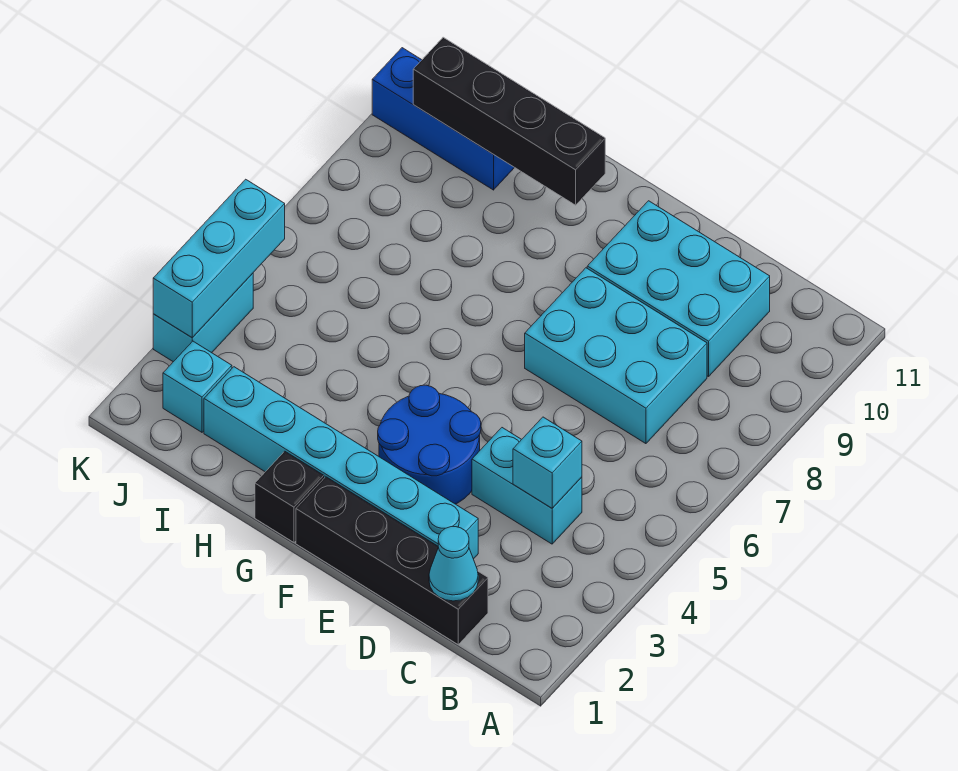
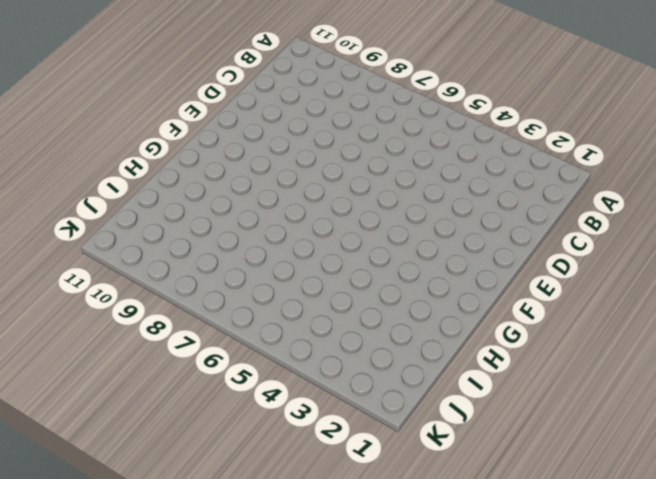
none -> black 1x4 brick [296,477,488,644]
none -> cyan 1x2 brick [472,428,582,544]
none -> cyan 2x3 brick [525,268,707,444]

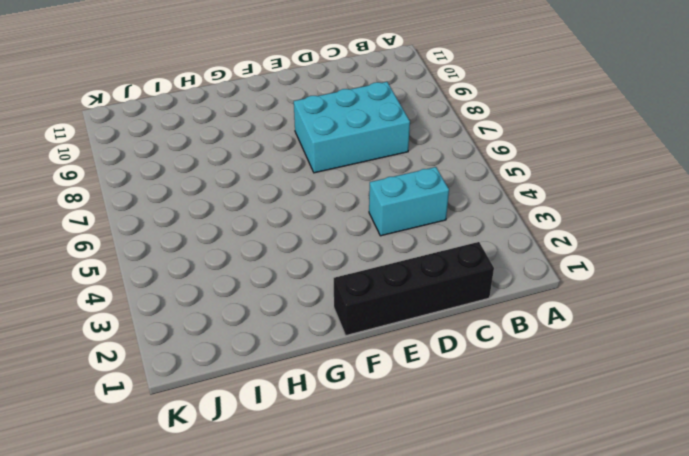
none -> cyan 2x3 brick [587,201,770,377]
none -> cyan 1x6 brick [204,367,478,559]
none -> blue 2x2 round brick [378,385,481,504]

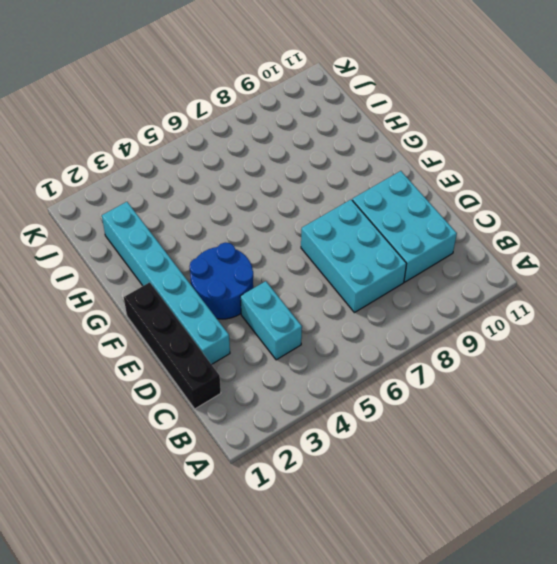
none -> black 1x1 brick [255,451,324,542]
none -> blue 1x3 brick [372,48,514,190]
none -> cyan 1x1 brick [163,341,232,432]

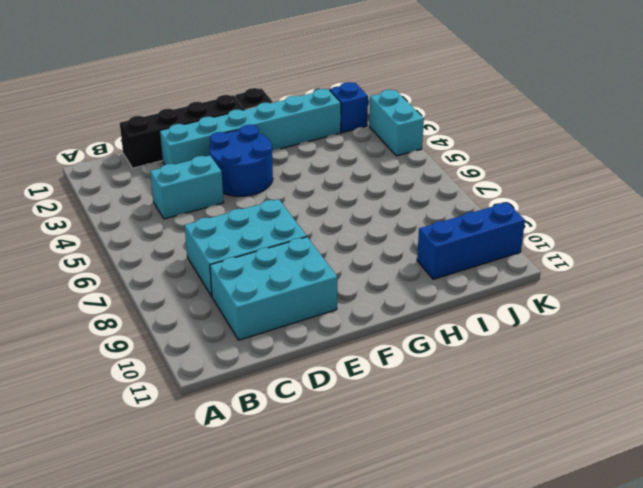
blue 1x1 brick [330,82,368,133] -> cyan 1x1 brick [163,341,232,432]
none -> cyan 1x1 cone [429,527,478,601]
none -> cyan 1x1 brick [513,417,582,508]
none -> black 1x4 brick [413,37,605,205]

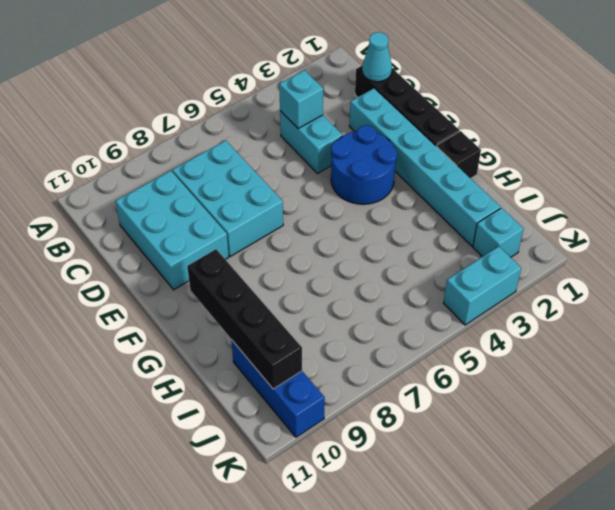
none -> cyan 1x3 brick [153,179,285,338]

